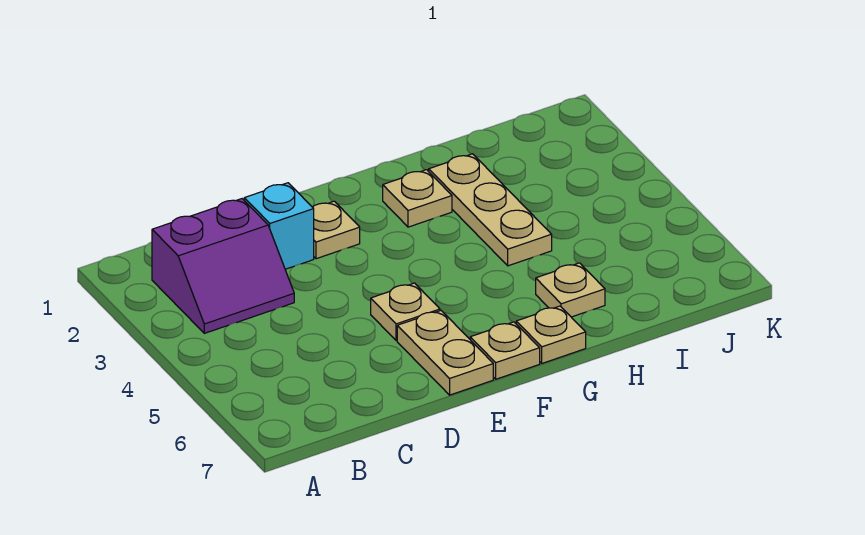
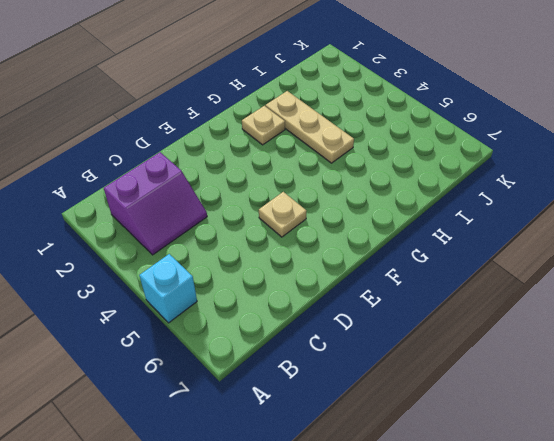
cyan 1x1 brick [139,254,197,323] -> cyan 1x1 brick moved to [244,183,314,269]
none -> tan 1x1 plate [313,201,360,259]
none -> tan 1x2 plate [397,311,493,395]

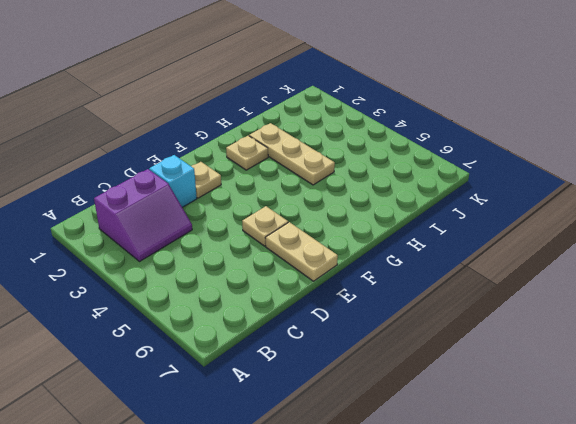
none -> tan 1x1 plate [470,322,540,379]
none -> tan 1x1 plate [516,306,586,363]

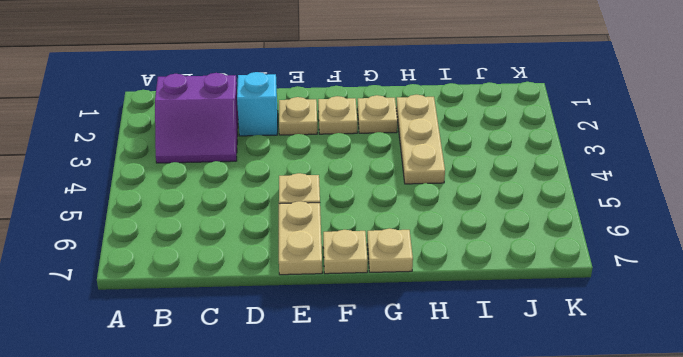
tan 1x1 plate [318,96,357,134] -> tan 1x1 plate moved to [536,263,605,317]

